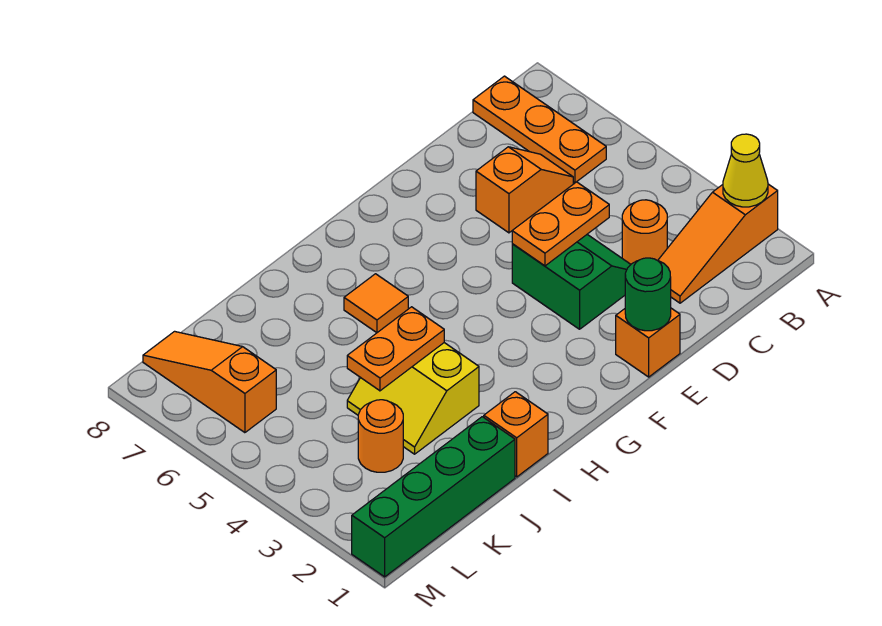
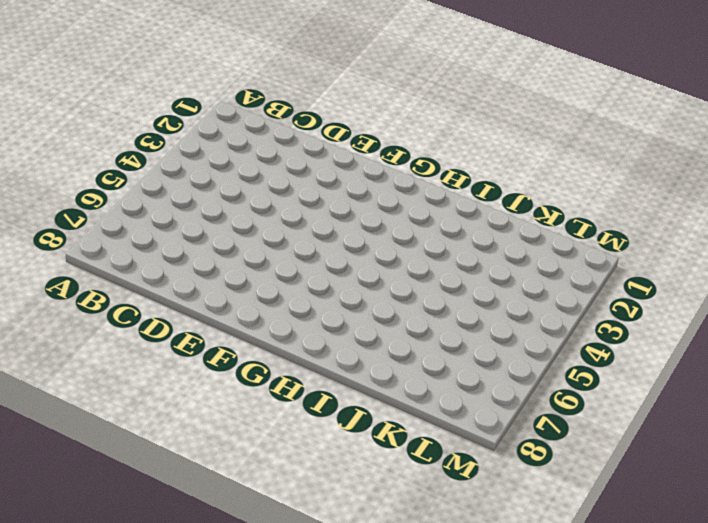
none -> orange 1x3 slope [658,184,778,303]
none -> orange 1x3 plate [473,76,606,183]
none -> orange 1x1 round brick [622,200,667,264]

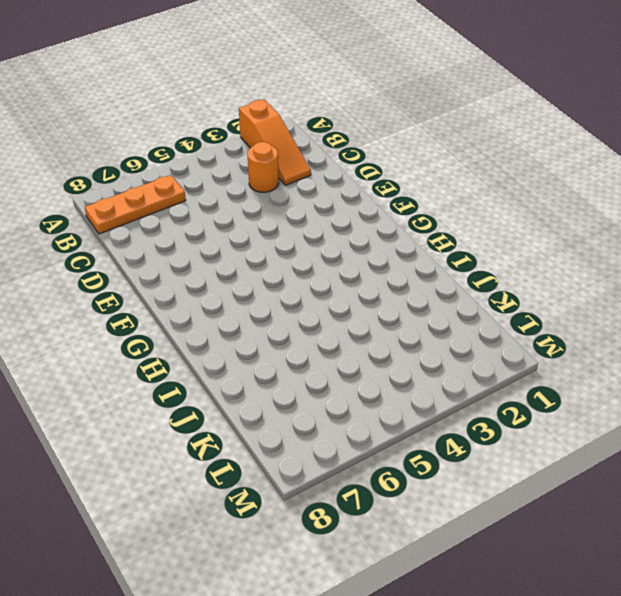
none -> orange 1x2 slope [476,147,573,233]
none -> green 2x2 slope [512,235,631,329]
none -> orange 1x1 brick [616,308,680,377]

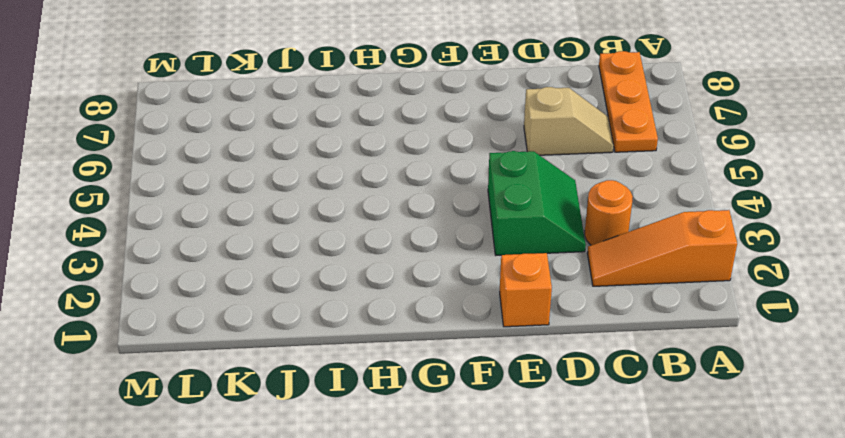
tan 1x2 slope [524,87,614,155] -> orange 1x2 slope [476,147,573,233]
none -> orange 1x1 tile [344,274,408,333]
none -> orange 1x1 brick [484,392,548,477]
none -> yellow 2x2 slope [347,343,479,454]

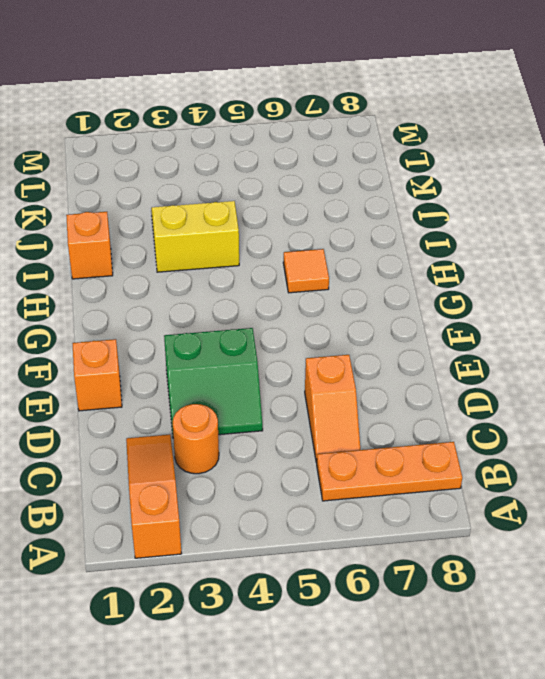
none -> green 1x4 brick [352,417,515,577]
none -> orange 1x1 round brick [358,400,403,472]
none -> orange 1x3 slope [143,331,276,433]

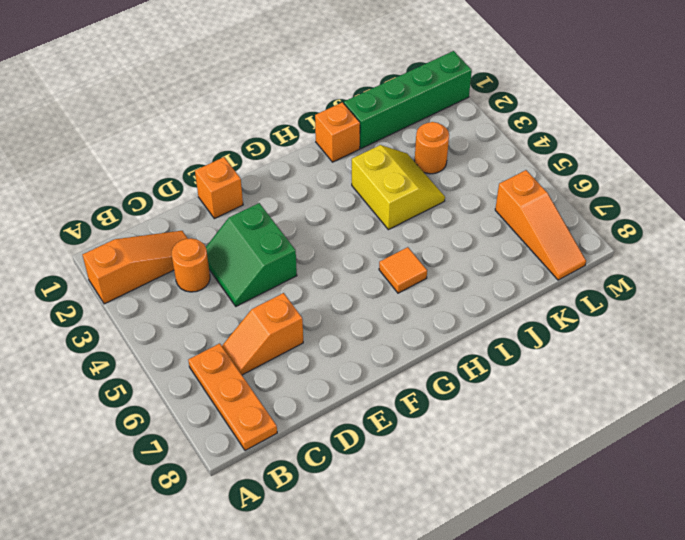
none -> yellow 1x1 cone [723,134,768,207]
none -> orange 1x2 plate [512,182,609,266]
none -> green 1x1 round brick [625,258,671,331]

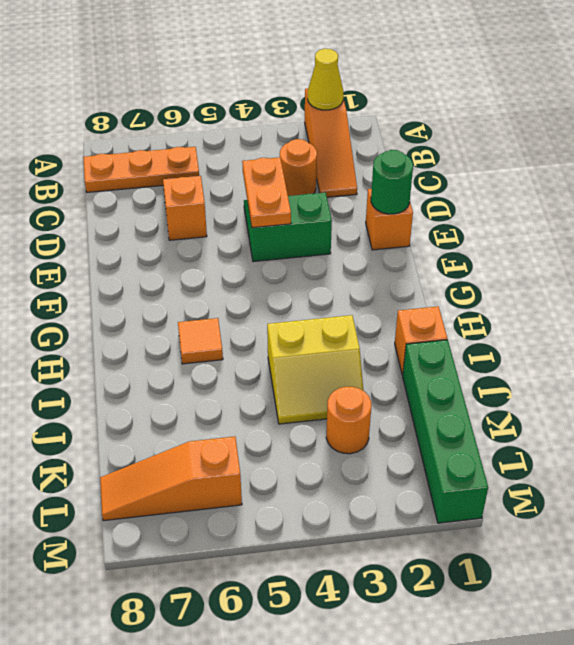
none -> orange 1x2 plate [347,307,444,391]

